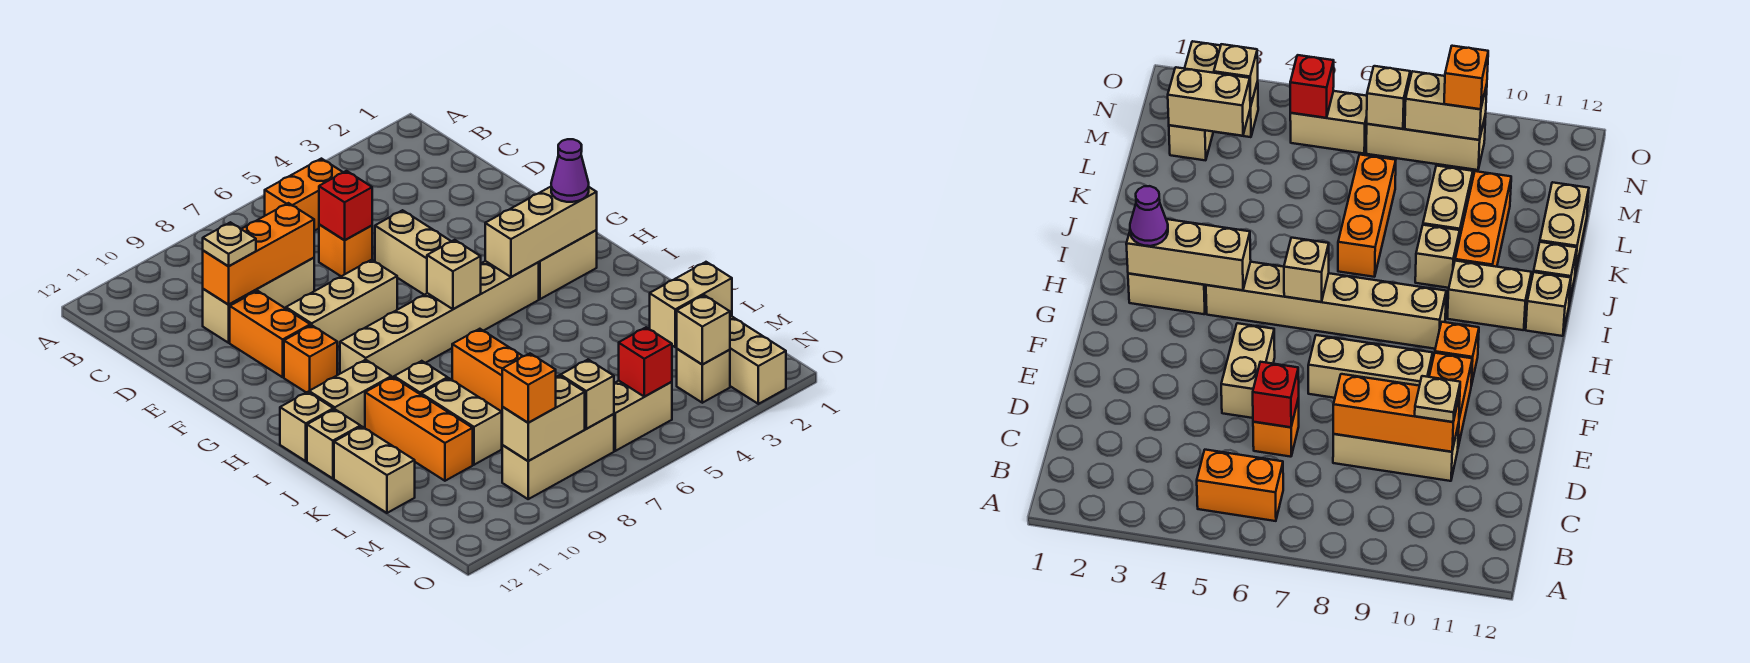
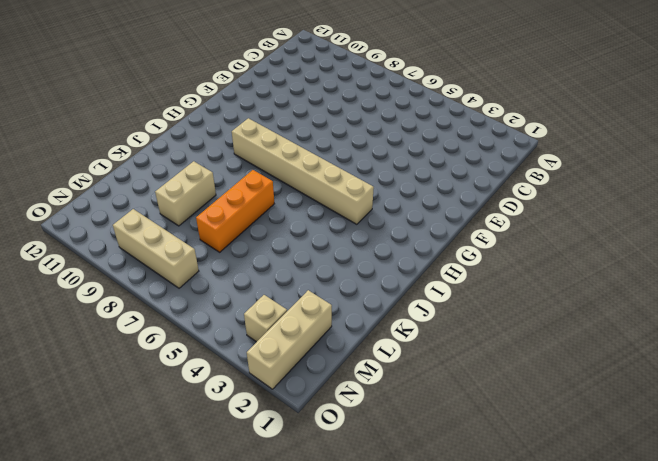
none -> orange 1x2 brick [265,159,343,231]
none -> orange 1x1 brick [319,224,372,276]
none -> tan 1x3 brick [203,258,314,343]
none -> tan 1x2 brick [375,210,451,295]

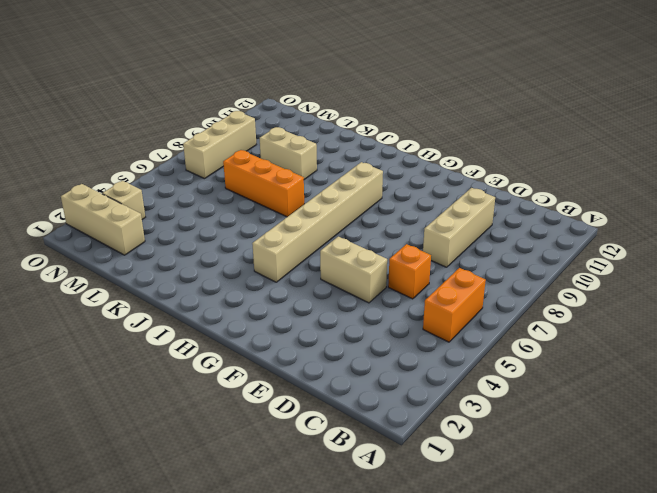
none -> orange 1x2 brick [230,291,310,377]
none -> tan 1x3 brick [286,260,397,347]
none -> orange 1x1 brick [284,325,337,392]
none -> tan 1x2 brick [539,230,597,299]

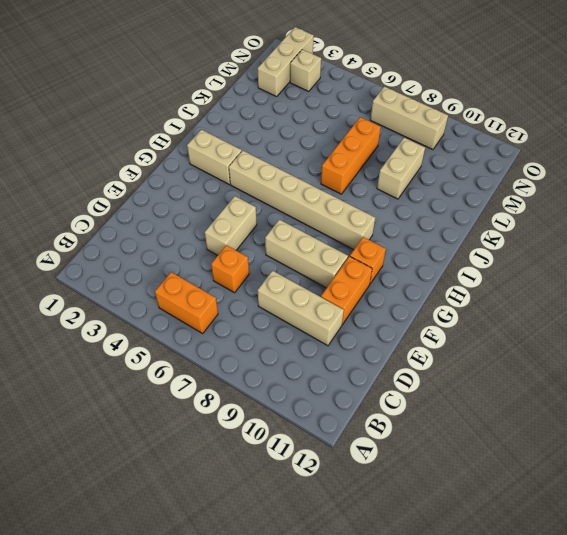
none -> tan 1x2 brick [309,360,391,428]
none -> tan 1x1 brick [280,392,333,461]
none -> tan 1x1 brick [394,361,448,395]
none -> orange 1x3 brick [365,377,473,481]

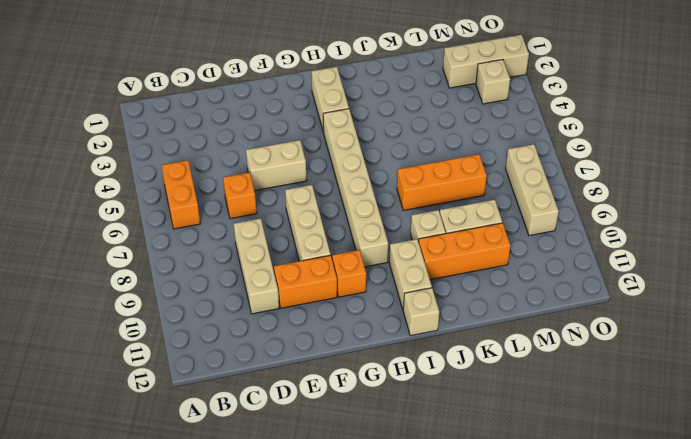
none -> tan 1x1 brick [307,409,360,478]
none -> tan 1x2 brick [334,426,415,513]
none -> tan 1x2 brick [614,381,672,451]
none -> red 1x1 brick [319,171,372,240]

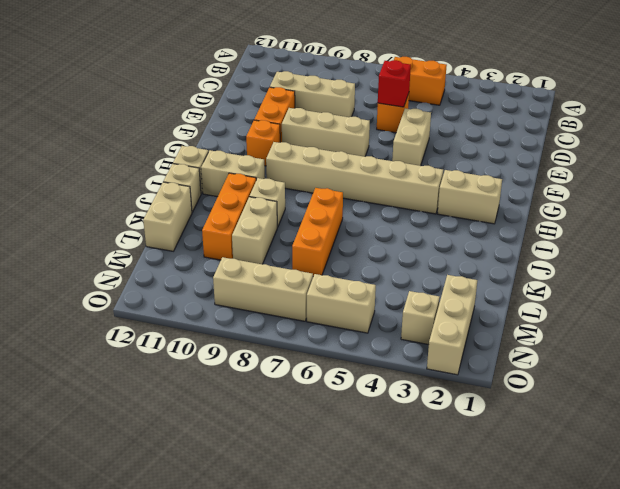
none -> orange 1x3 brick [203,203,314,304]
none -> tan 1x3 brick [485,187,597,277]
none -> tan 1x1 brick [427,240,481,309]
none -> tan 1x2 brick [650,262,732,347]

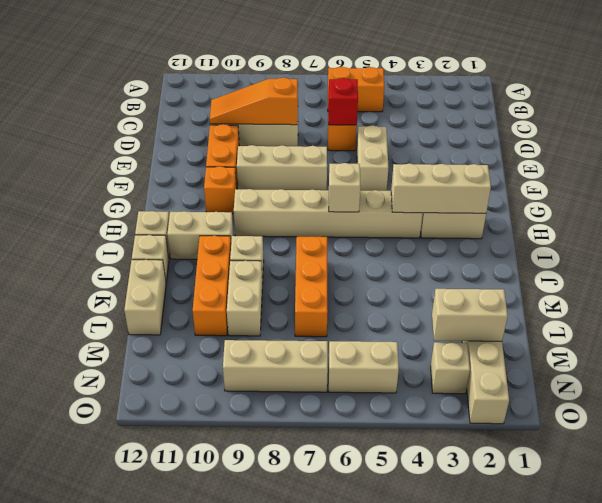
orange 1x3 slope [210,77,298,125] -> orange 1x3 brick [203,203,314,304]
none -> tan 1x1 brick [677,295,730,365]
none -> red 1x1 brick [619,327,672,397]
none -> tan 1x1 brick [560,360,614,429]
none -> tan 1x2 brick [502,376,585,461]

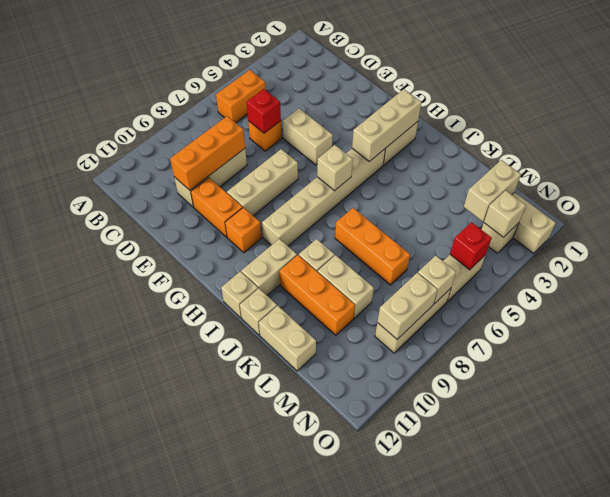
none -> tan 1x1 plate [203,222,256,266]
none -> purple 1x1 cone [551,139,589,202]
none -> orange 1x1 brick [502,354,556,423]

